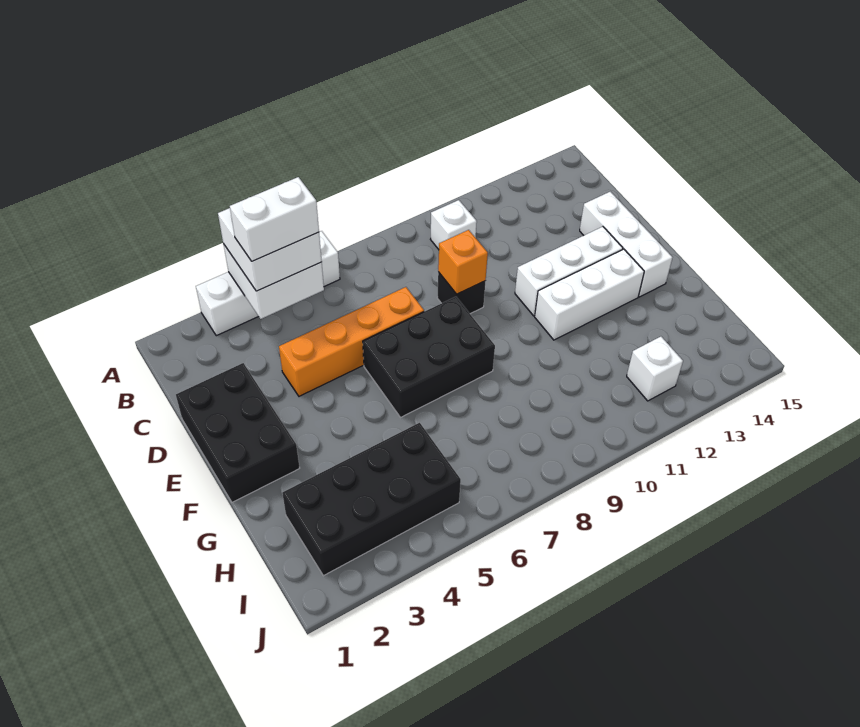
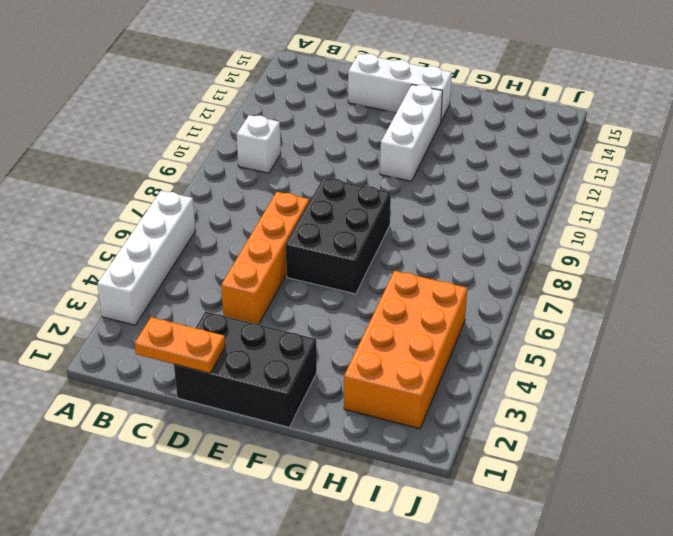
orange 1x2 plate [135,317,225,373] -> none
orange 2x4 brick [344,271,467,429] -> black 2x4 brick [282,423,461,576]
none -> black 1x1 brick [437,272,485,314]
none -> white 1x3 brick [515,227,623,316]
none -> white 1x1 brick [627,337,683,401]

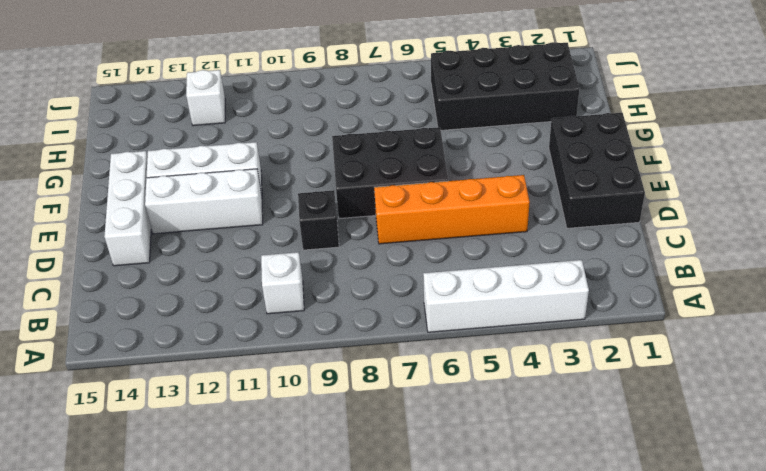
none -> white 2x2 brick [223,244,324,319]
none -> orange 1x1 brick [438,230,488,294]
none -> white 2x2 brick [218,208,322,291]

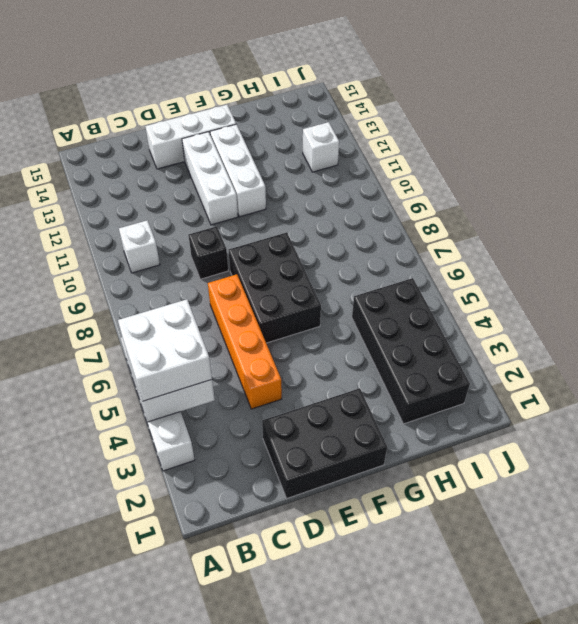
none -> orange 1x1 brick [438,230,488,294]
none -> white 1x2 brick [230,177,319,261]

